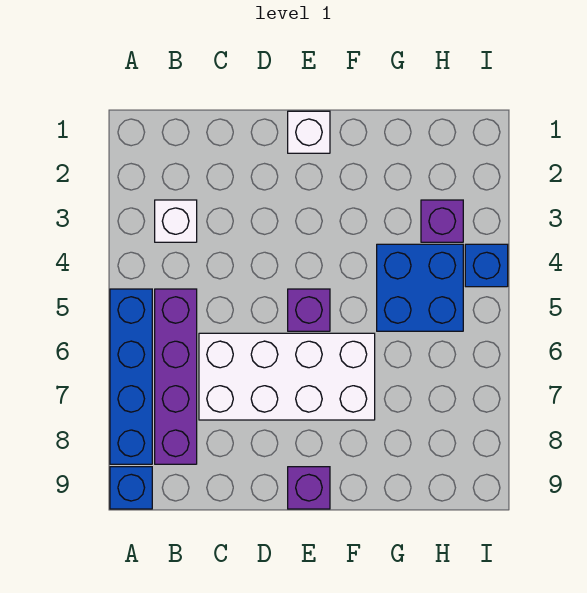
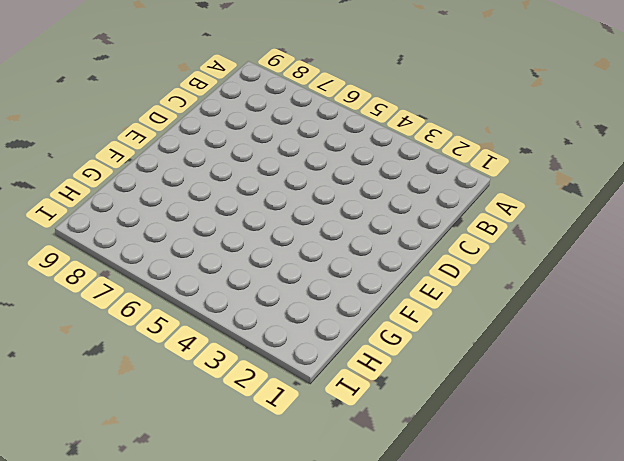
none -> blue 1x4 brick [110,289,152,464]
none -> blue 1x1 brick [110,467,152,509]

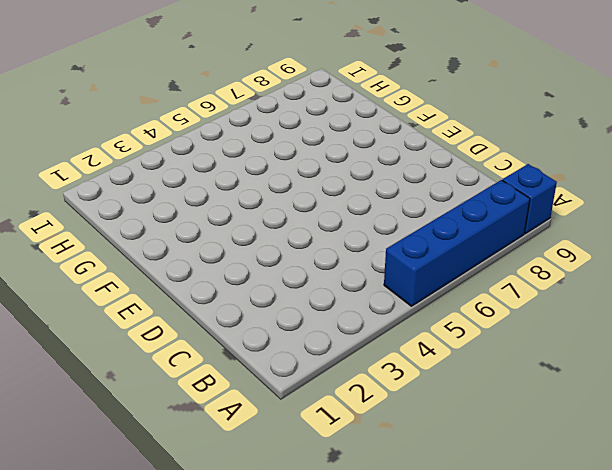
none -> white 1x1 brick [155,200,197,242]
none -> purple 1x4 brick [155,289,197,464]

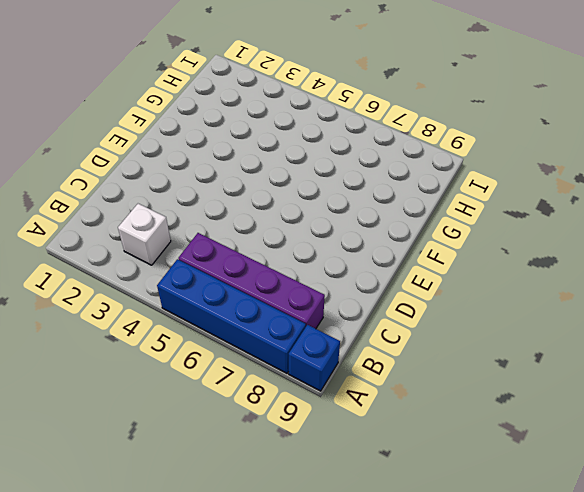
none -> white 2x4 brick [199,333,375,420]
none -> white 1x1 brick [288,111,330,153]

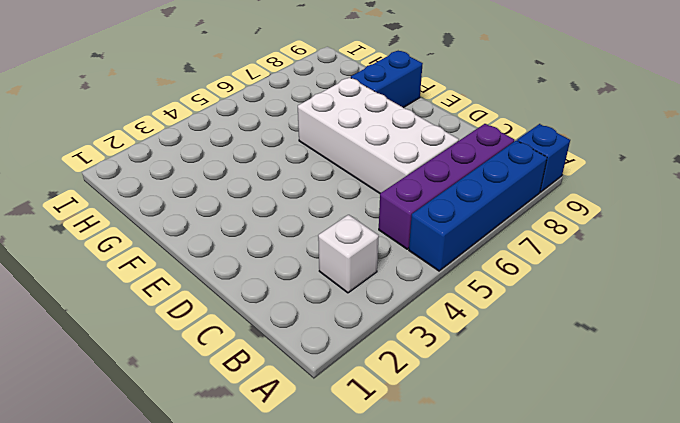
blue 1x2 brick [351,51,423,108] -> none
none -> white 1x1 brick [288,111,330,153]
none -> purple 1x1 brick [288,289,330,331]

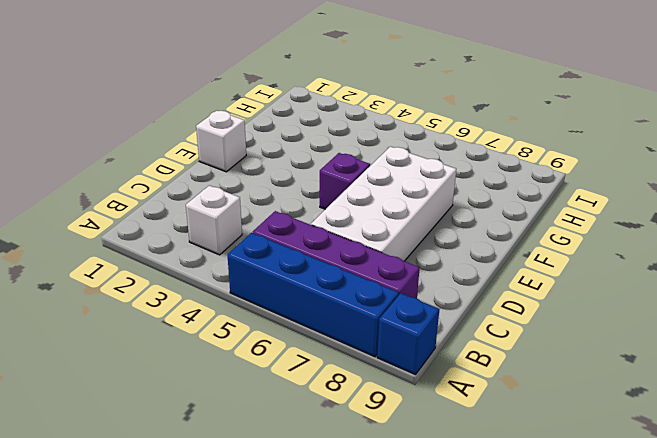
none -> purple 1x1 brick [288,467,330,509]
none -> blue 2x2 brick [377,244,463,331]

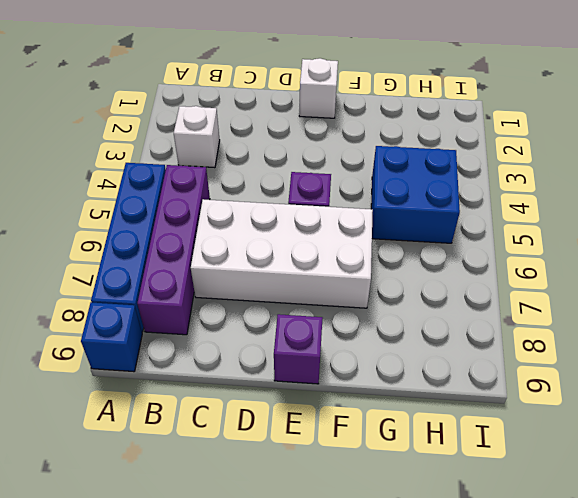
none -> purple 1x1 brick [421,200,463,242]
none -> blue 1x1 brick [465,244,508,287]

